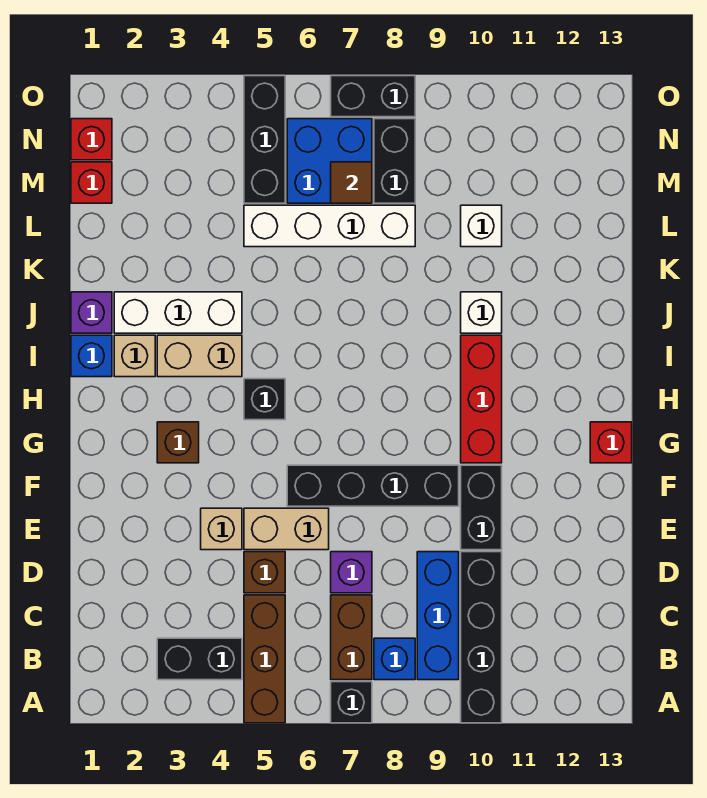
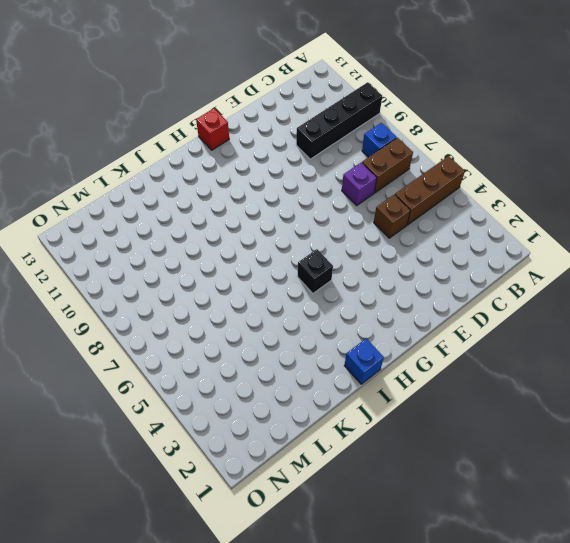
none -> black 1x1 brick [331,682,372,723]
none -> black 1x2 brick [157,638,242,680]
none -> blue 1x3 brick [417,552,459,680]
none -> tan 1x1 brick [201,508,242,550]

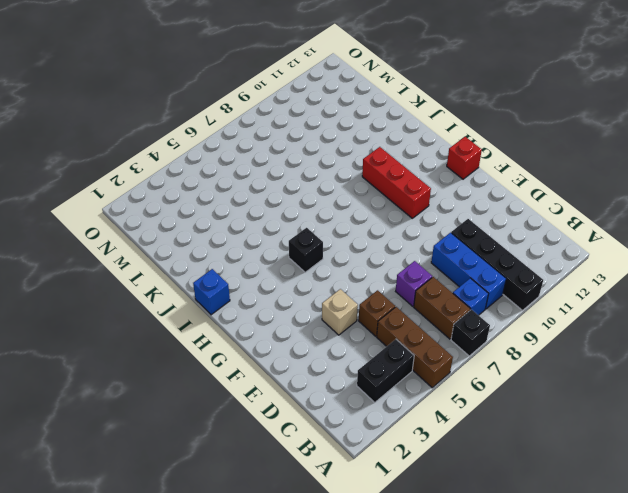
none -> tan 1x2 brick [244,508,329,550]
none -> black 1x2 brick [461,465,502,550]
none -> black 1x4 brick [287,465,459,506]
none -> brown 1x1 brick [157,422,199,463]

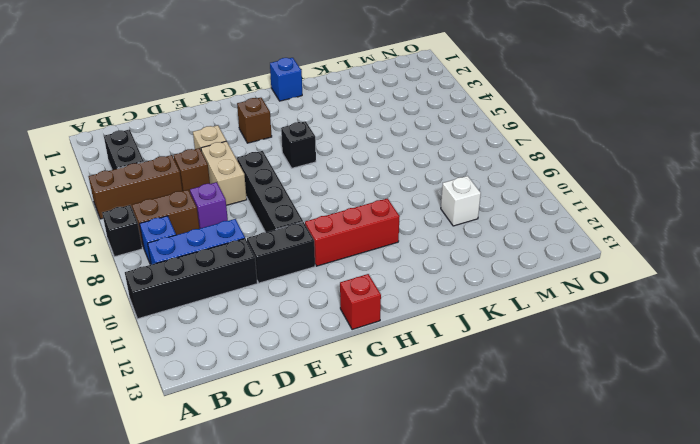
none -> tan 1x1 brick [114,335,155,377]
none -> tan 1x2 brick [157,335,242,377]
none -> purple 1x1 brick [71,292,112,333]
none -> white 1x3 brick [114,292,242,333]

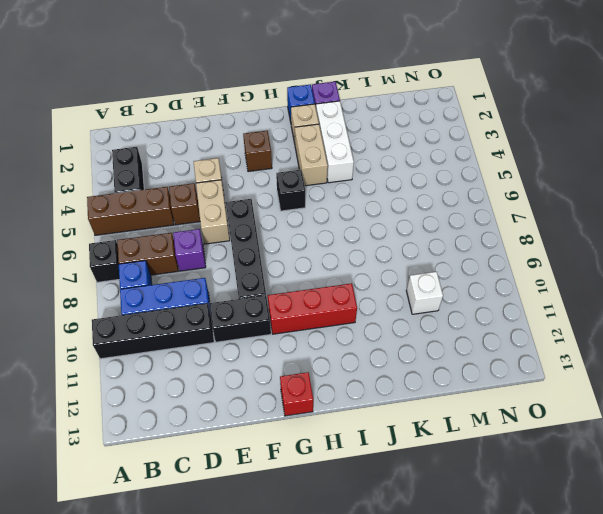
none -> white 1x1 brick [461,292,502,333]
none -> white 1x4 brick [244,205,415,247]
none -> red 1x1 brick [71,162,112,203]
none -> black 1x3 brick [244,76,285,203]

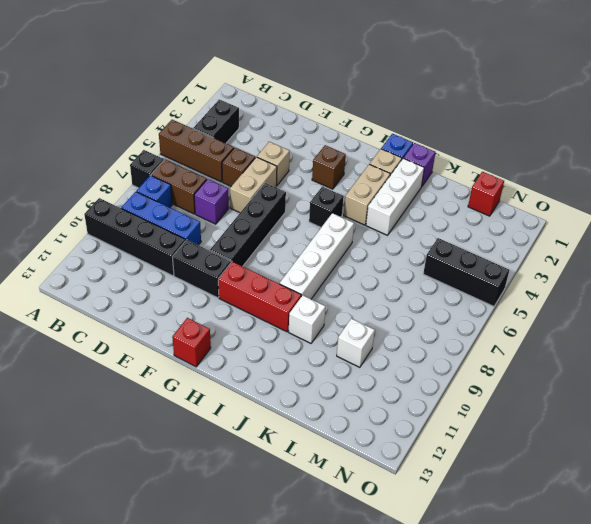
white 1x4 brick [279,213,354,299] -> white 1x4 brick moved to [244,205,415,247]
none -> blue 2x2 brick [287,119,372,203]
none -> black 1x2 brick [374,119,415,203]
none -> red 1x1 brick [71,119,112,160]
none -> black 1x2 brick [331,76,415,117]

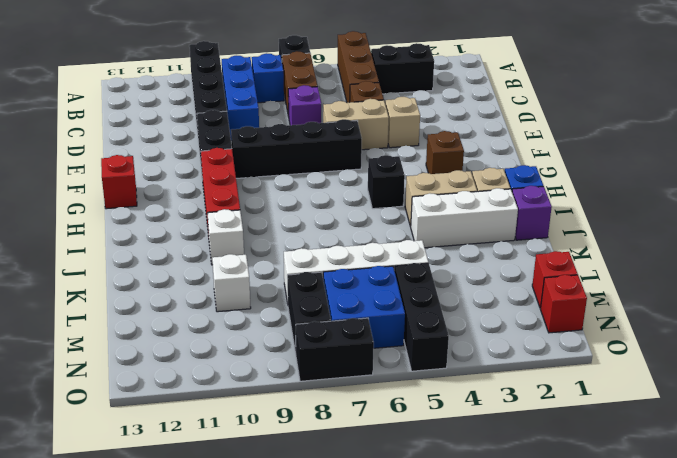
none -> brown 1x1 tile [331,162,372,203]

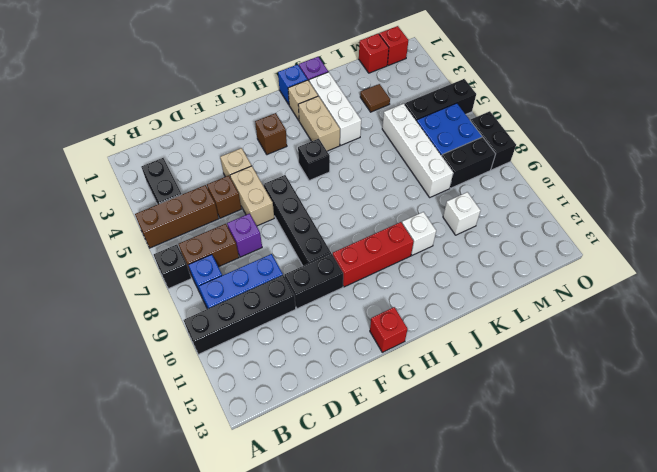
brown 1x1 tile [360,84,390,112] -> brown 1x1 tile moved to [331,162,372,203]

